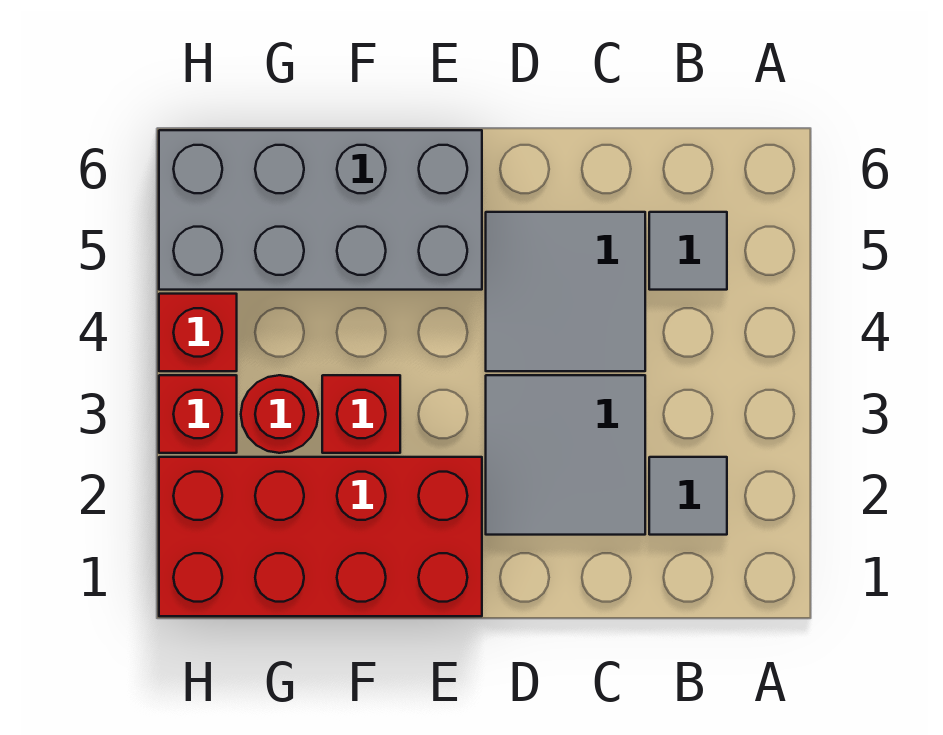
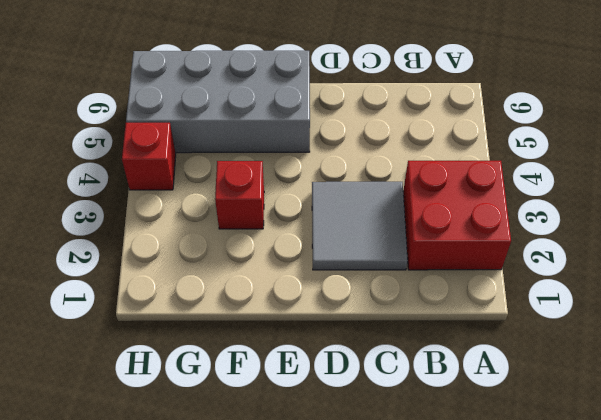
red 2x2 brick [403,161,511,270] -> grey 1x1 tile [649,457,727,535]
none -> grey 1x1 tile [649,212,727,290]
none -> grey 2x2 tile [486,212,645,371]

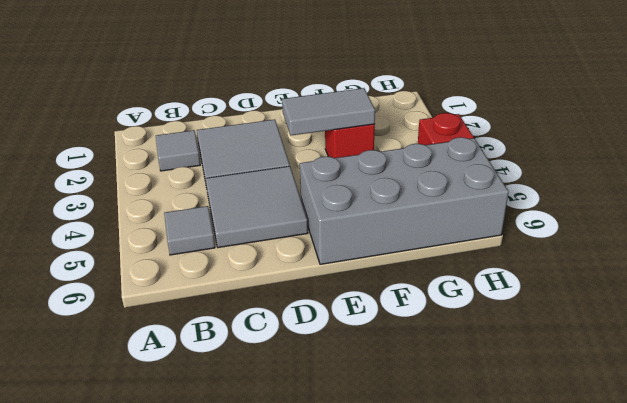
grey 1x2 tile [282,88,375,135] -> none
none -> red 2x4 brick [159,457,482,616]
none -> red 1x1 round brick [241,375,318,453]

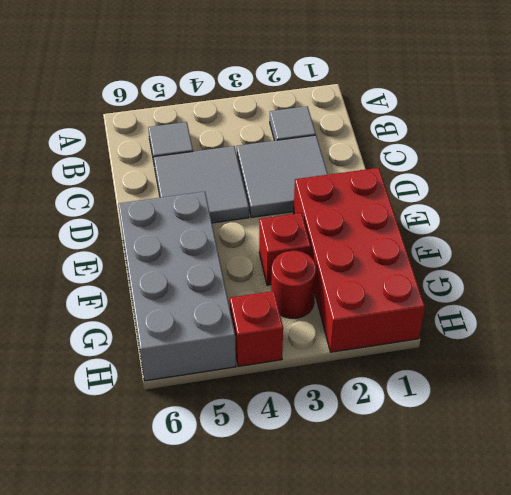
none -> red 1x1 brick [159,375,237,453]

